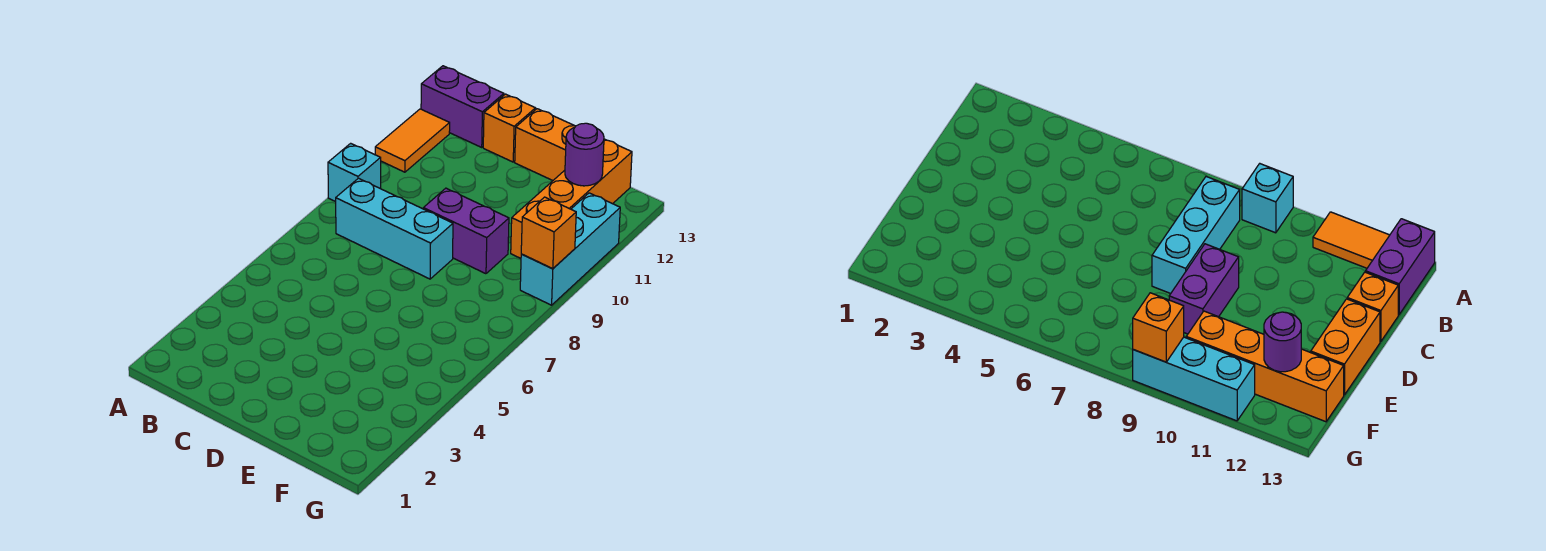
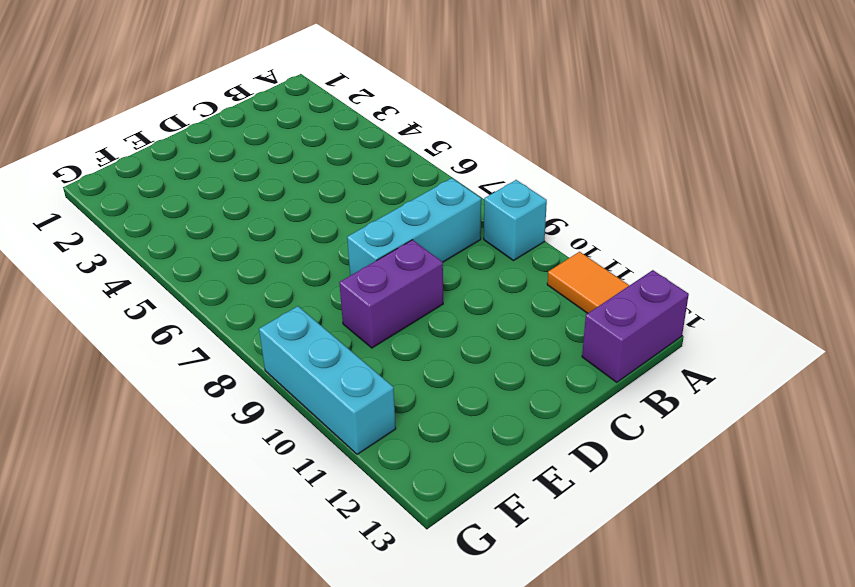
none -> orange 1x1 brick [483,94,536,162]
none -> orange 1x2 brick [515,109,575,180]

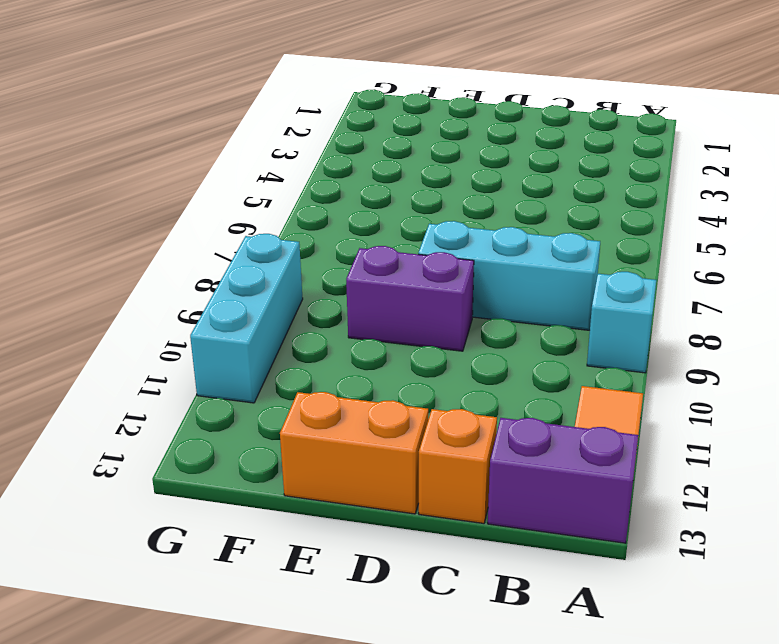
none -> orange 1x4 brick [511,139,632,258]
none -> purple 1x1 round brick [565,123,604,186]

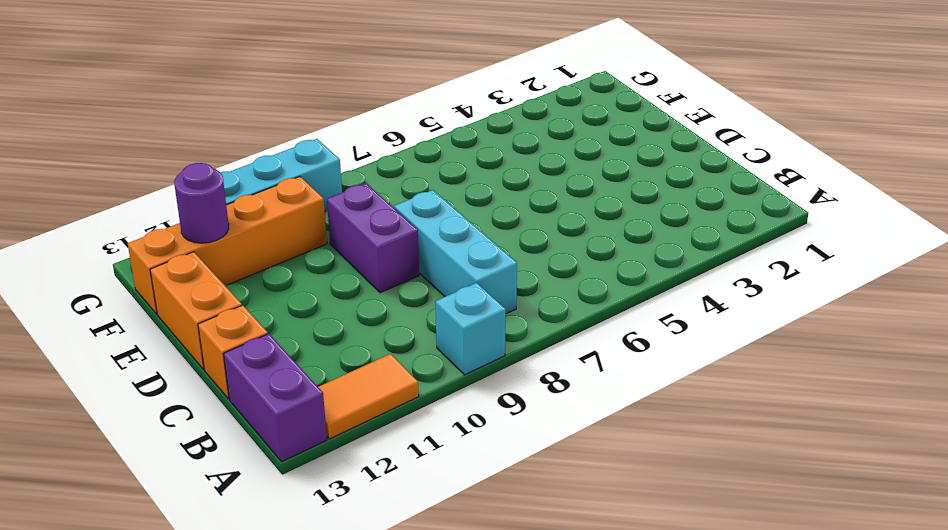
none -> orange 1x1 brick [521,197,576,269]

